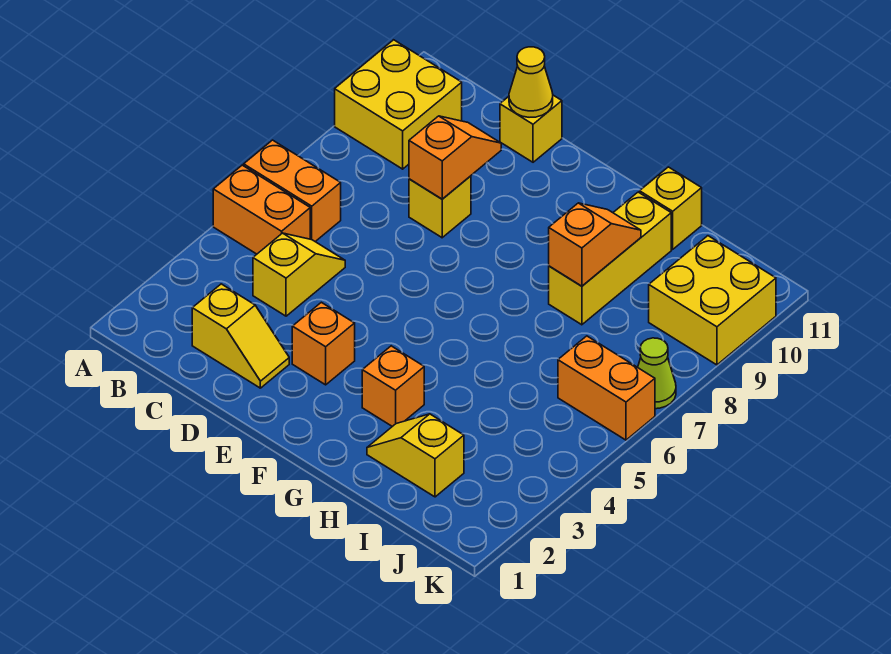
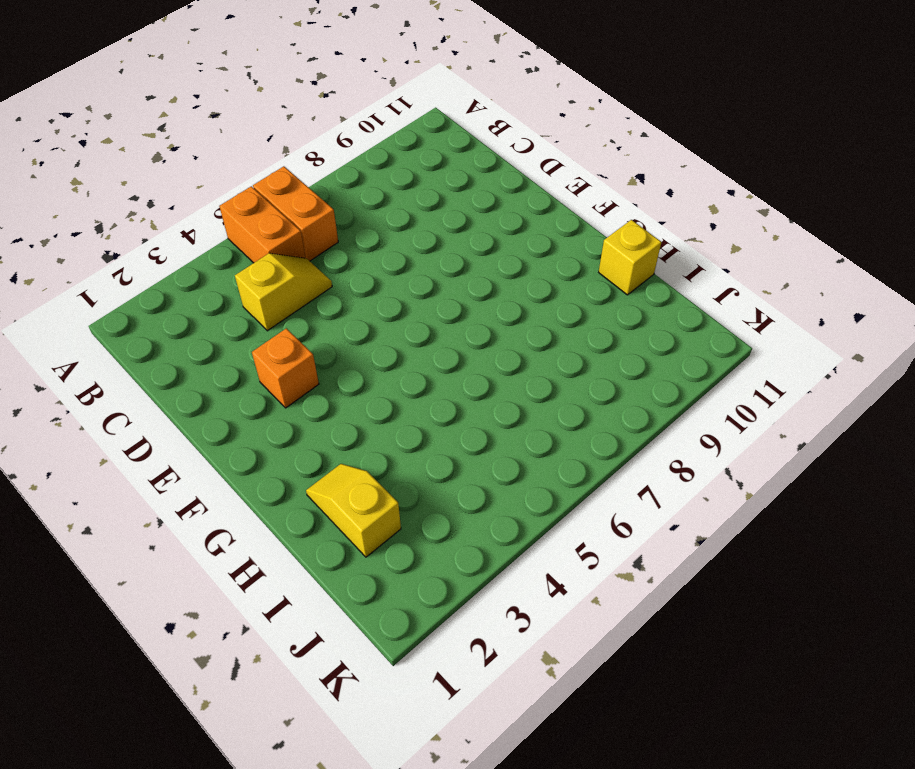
none -> yellow 2x2 brick [335,40,462,169]
none -> yellow 1x2 slope [192,284,289,388]
none -> yellow 1x1 brick [409,176,471,238]

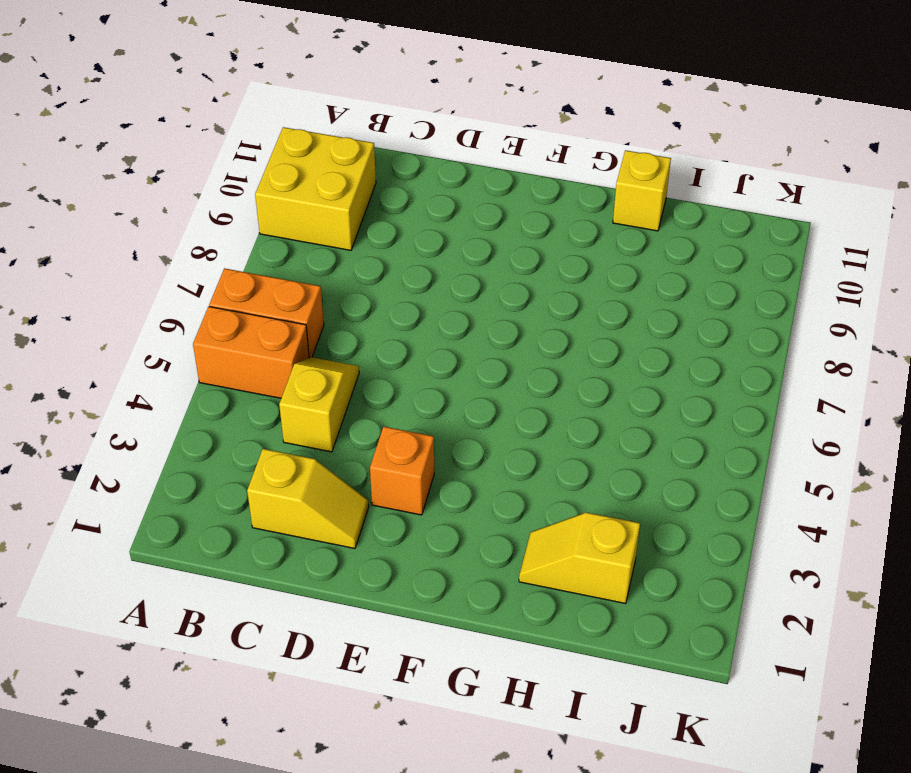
none -> yellow 1x1 brick [409,176,471,238]
none -> yellow 1x1 brick [500,95,562,162]
none -> orange 1x1 brick [362,346,424,426]

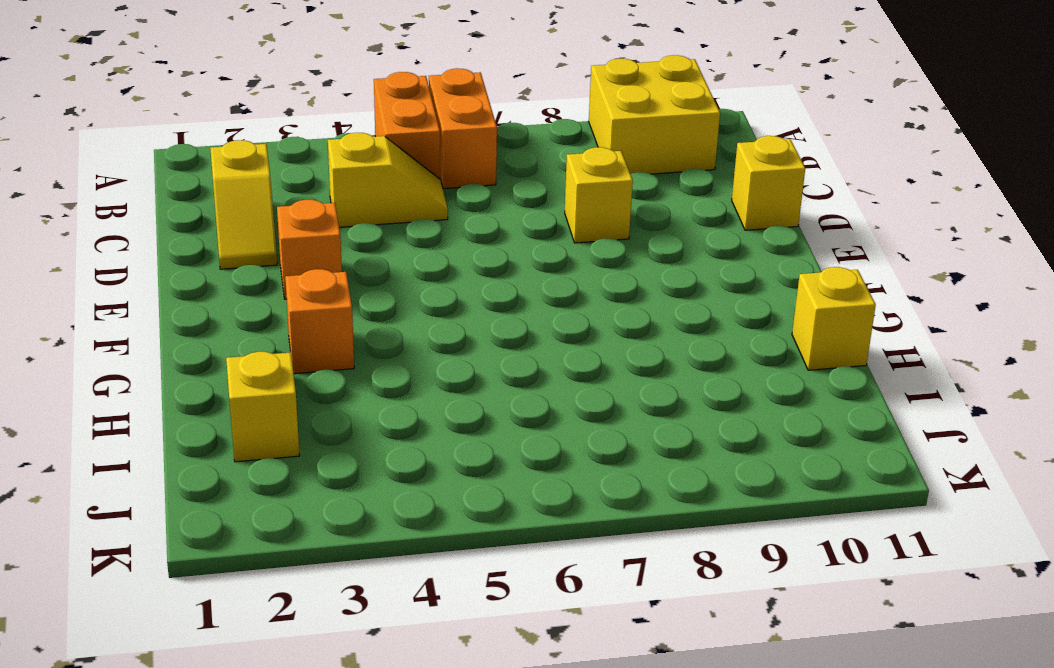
none -> yellow 1x3 brick [549,192,671,325]
none -> orange 1x2 brick [558,336,655,440]
none -> yellow 2x2 brick [649,236,776,365]

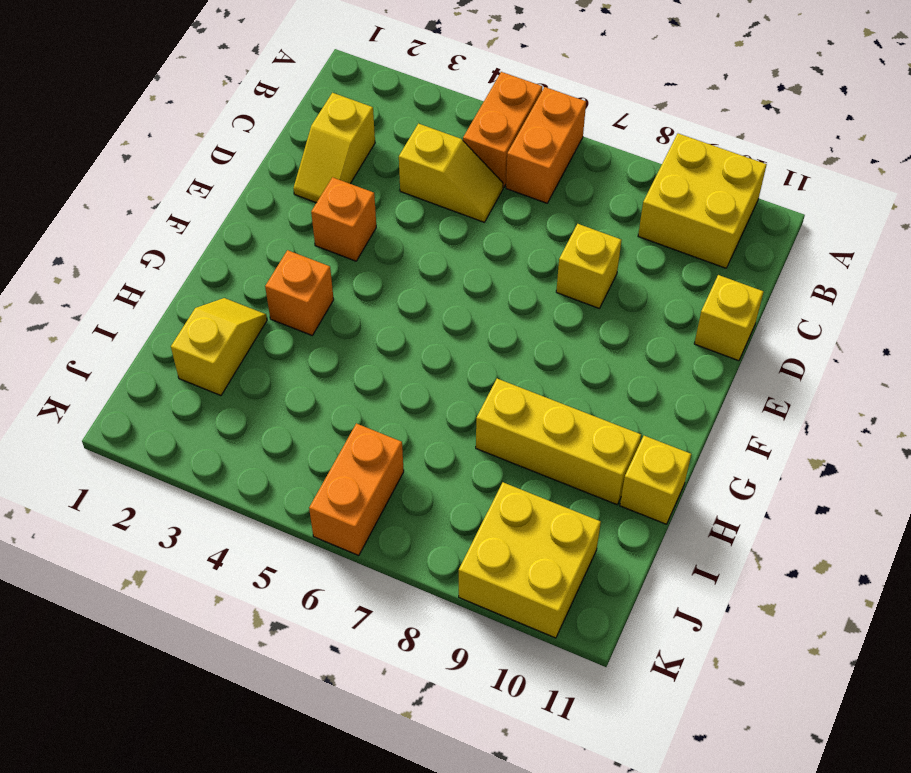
none -> lime 1x1 cone [638,338,676,409]
none -> orange 1x2 slope [409,116,501,199]
none -> yellow 1x1 cone [509,47,553,117]

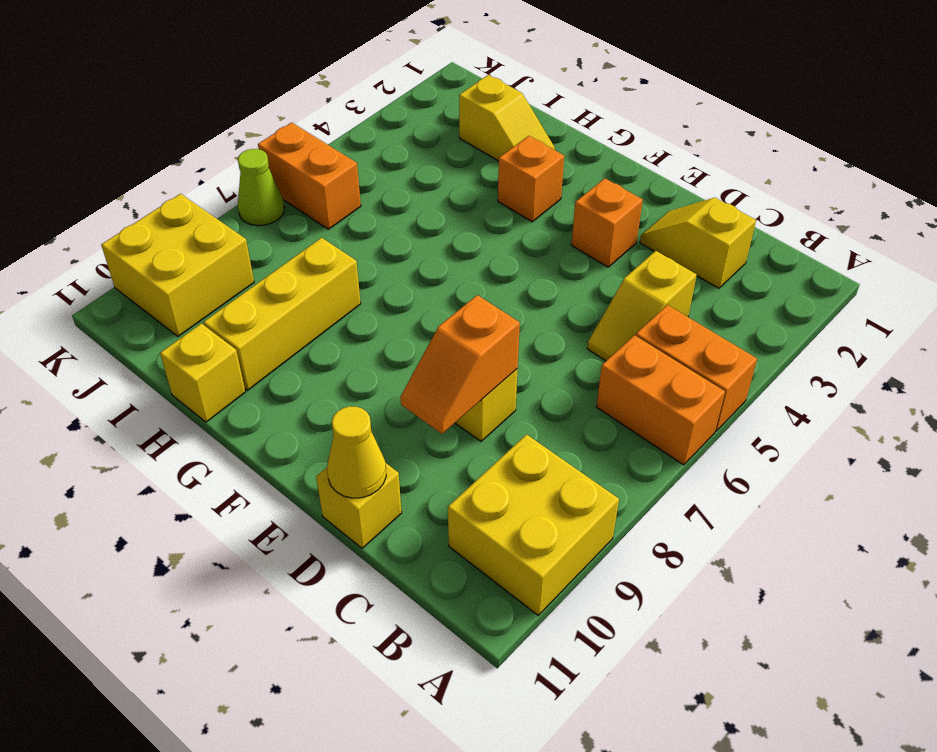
none -> orange 1x2 slope [549,203,641,286]

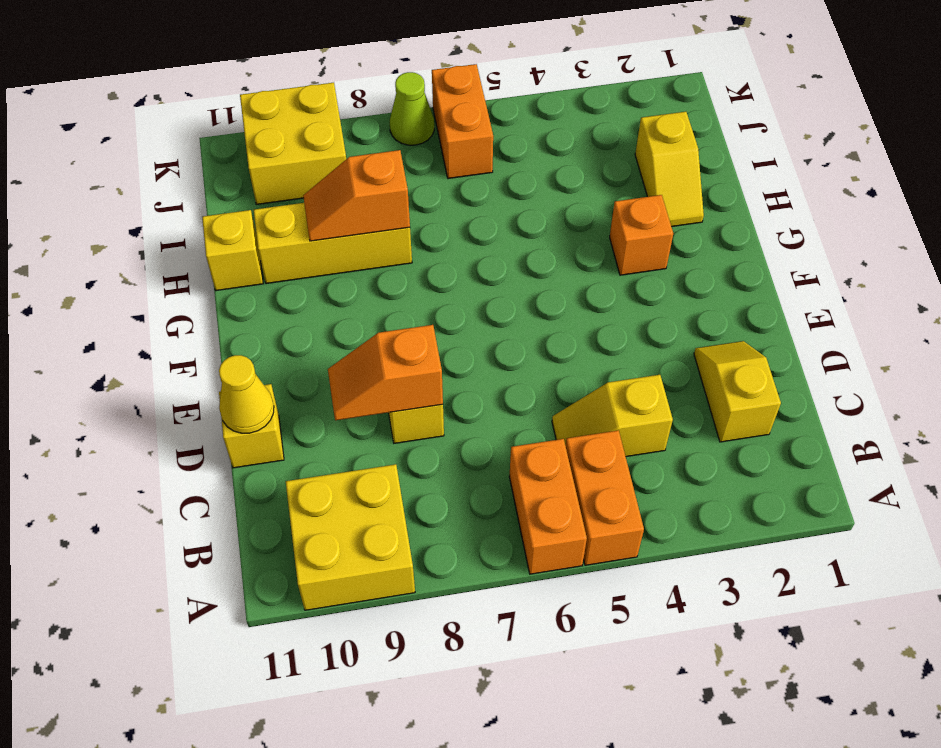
none -> orange 1x1 brick [292,302,355,385]

